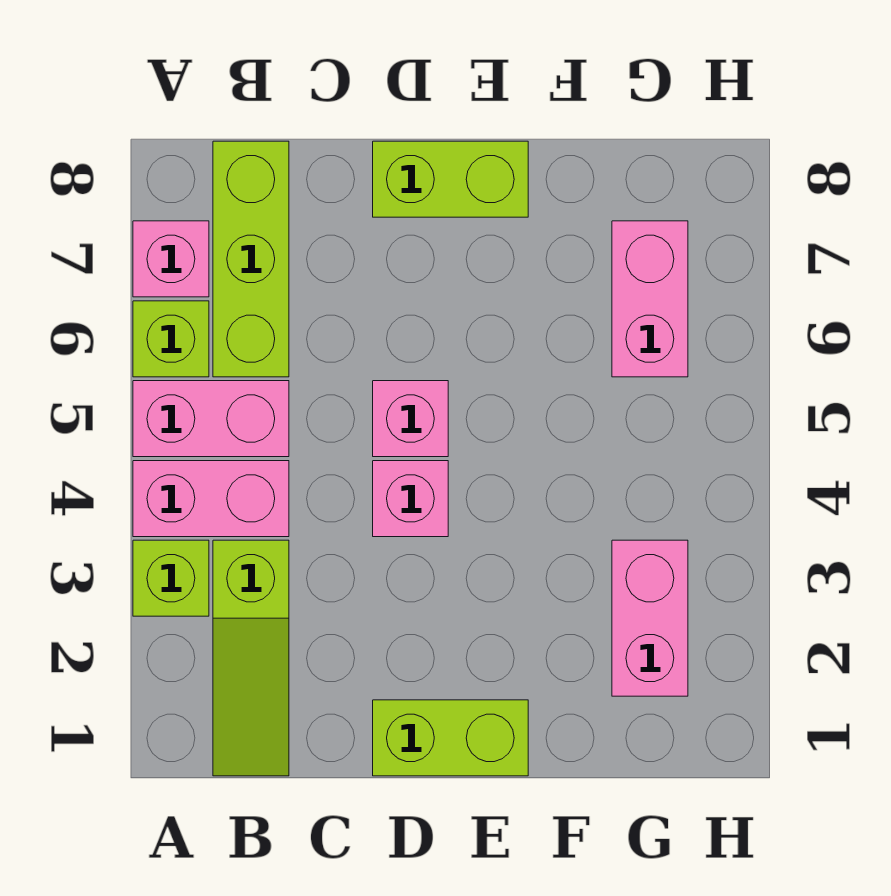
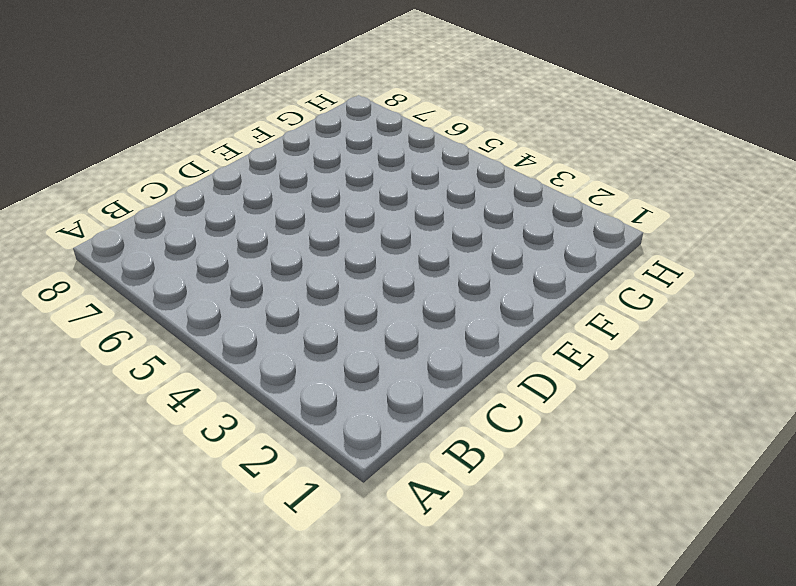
none -> lime 1x1 brick [133,540,209,616]
none -> pink 1x2 brick [133,461,289,537]
none -> pink 1x2 brick [133,381,289,457]

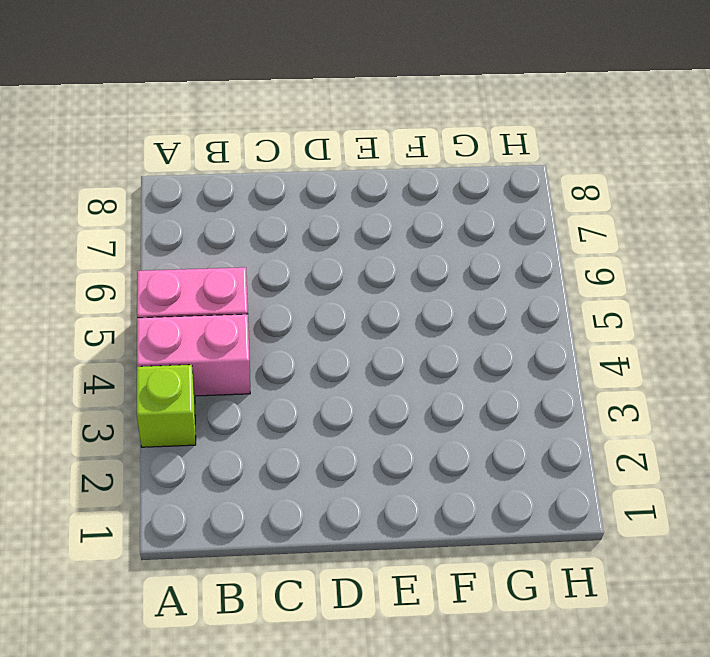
none -> lime 1x1 brick [133,301,209,377]
none -> pink 1x1 brick [133,221,209,297]
none -> lime 1x3 slope [213,540,289,776]

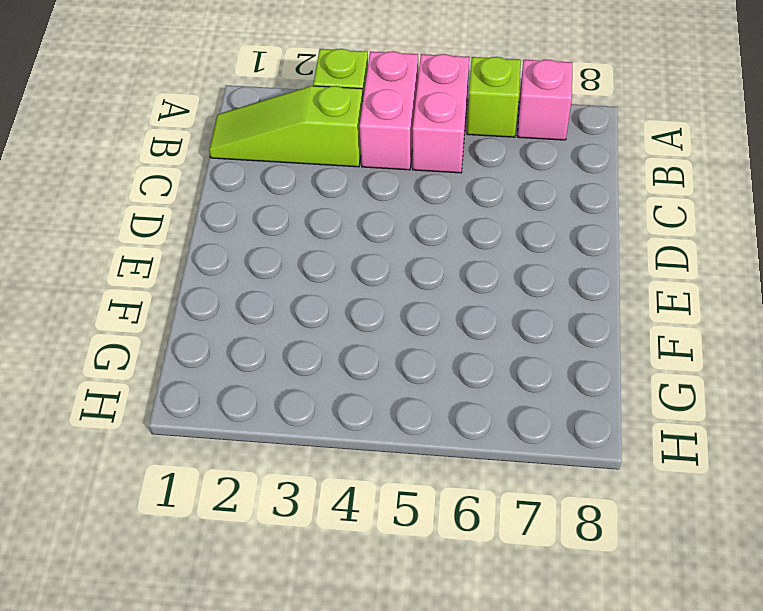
none -> lime 1x3 brick [213,141,289,377]
none -> lime 1x2 brick [373,700,528,776]
none -> pink 1x1 brick [373,461,448,537]

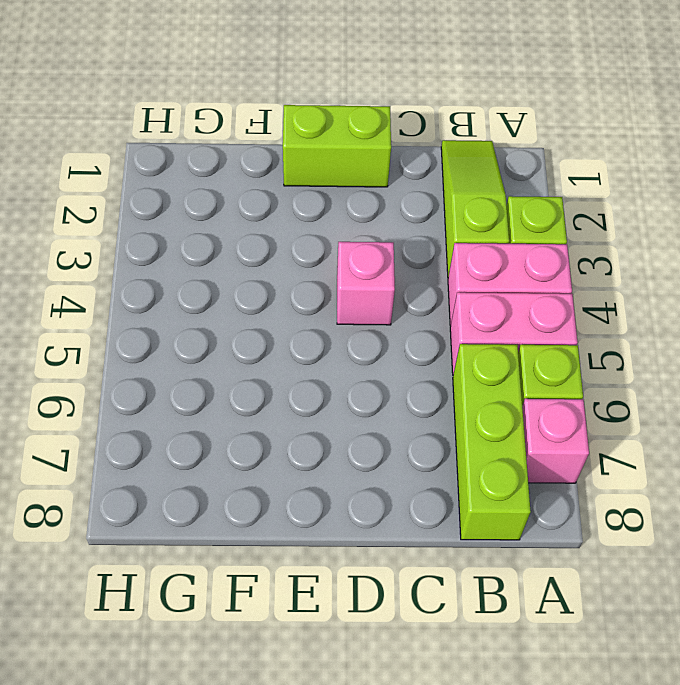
none -> pink 1x1 brick [373,381,448,457]
none -> lime 1x2 brick [373,141,528,217]
none -> pink 1x2 brick [612,540,688,696]

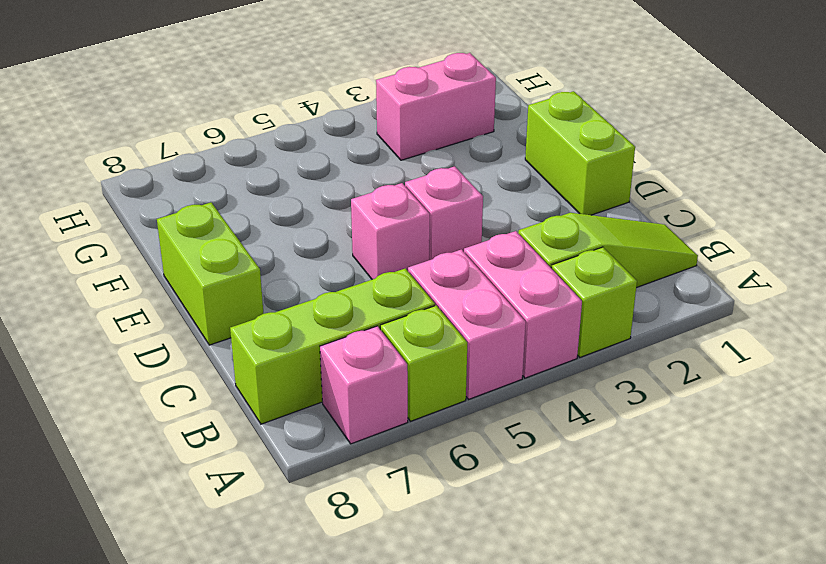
none -> pink 1x2 brick [612,221,688,377]

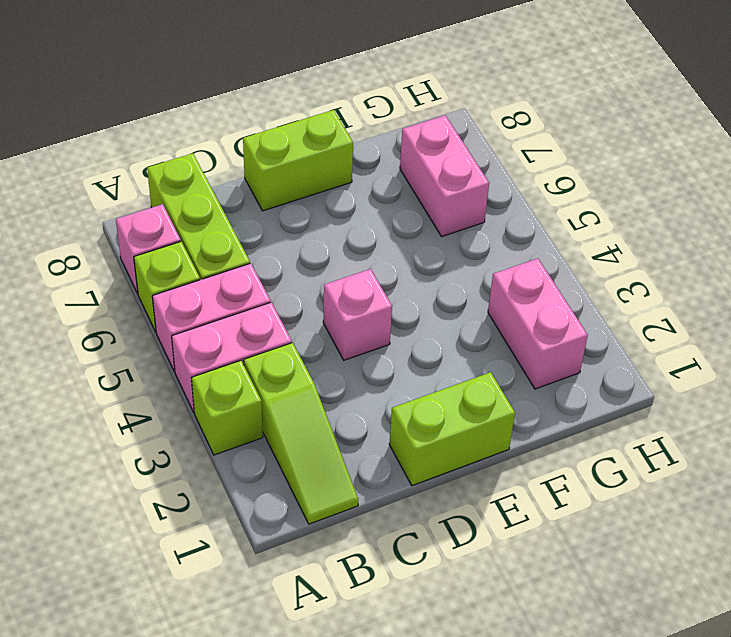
none -> pink 1x1 brick [373,381,448,457]

